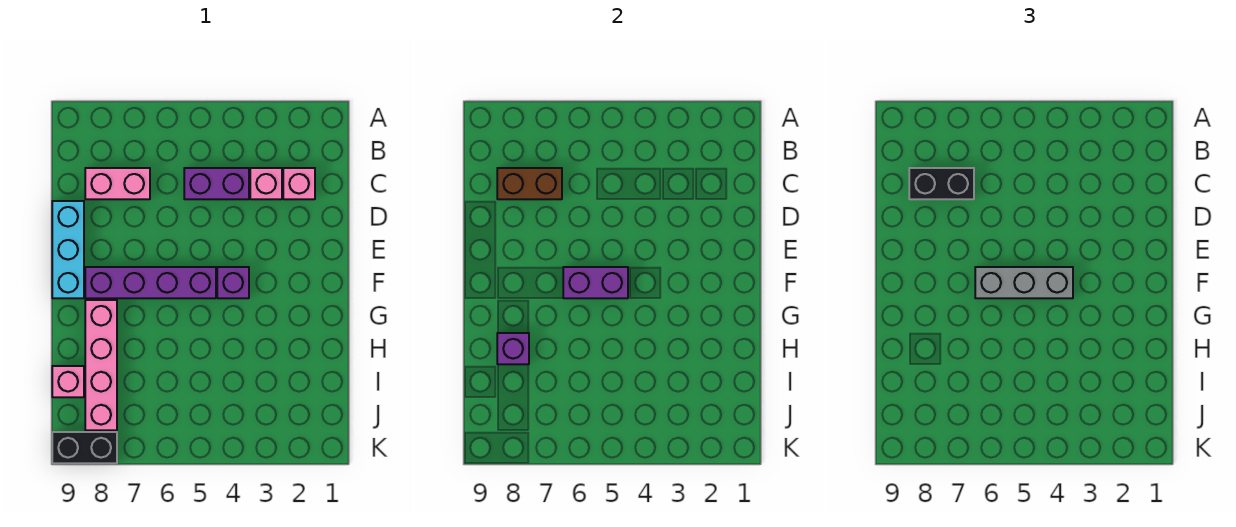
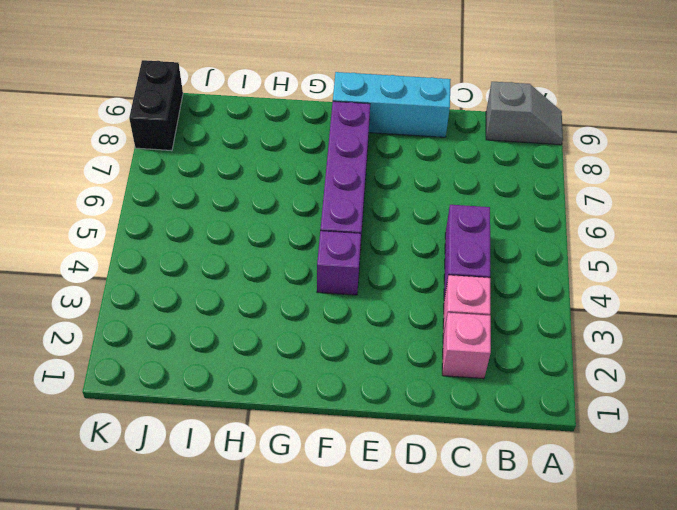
grey 1x2 slope [486,82,563,145] -> none
none -> pink 1x2 brick [85,168,150,199]
none -> pink 1x4 brick [85,300,117,430]
none -> pink 1x1 brick [52,366,84,397]

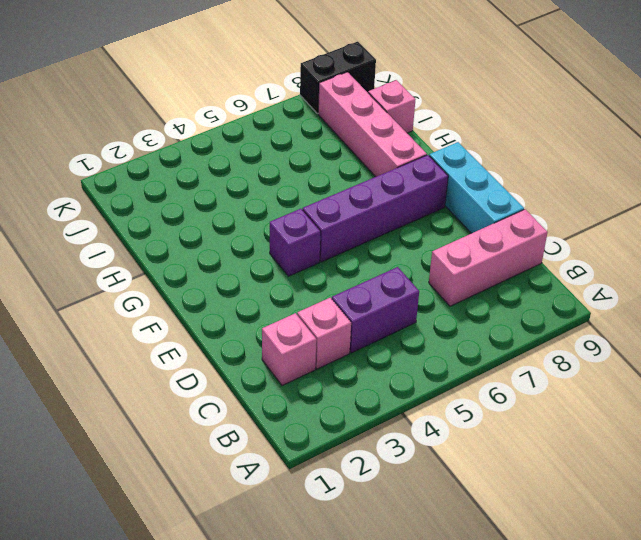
pink 1x3 brick [429,209,548,306] -> pink 1x2 brick [85,168,150,199]
none -> brown 1x2 brick [497,168,562,199]
none -> purple 1x2 brick [563,267,628,298]
none -> purple 1x1 brick [497,333,529,364]

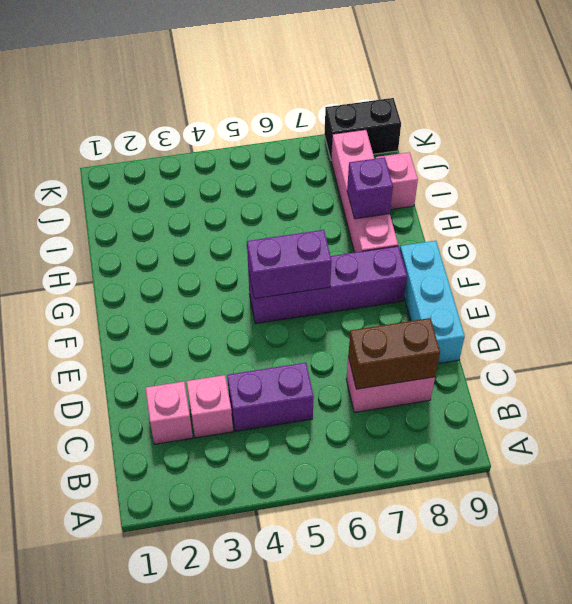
none -> purple 1x1 brick [217,267,249,298]
none -> black 1x2 brick [909,168,974,199]
none -> grey 1x3 brick [975,267,1073,298]

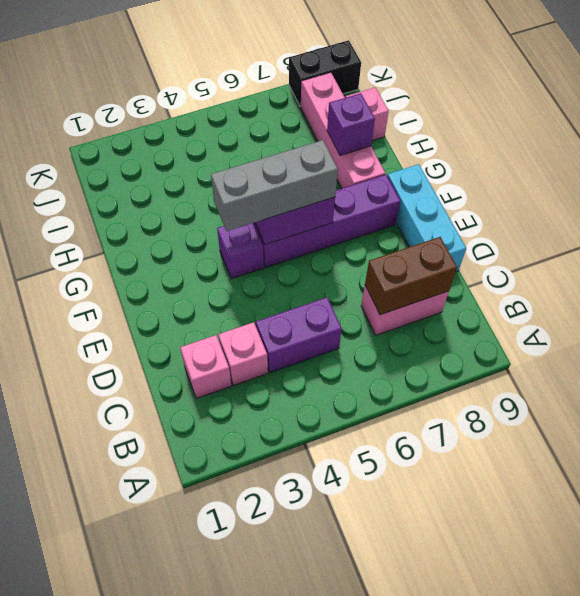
none -> black 1x2 brick [909,168,974,199]

